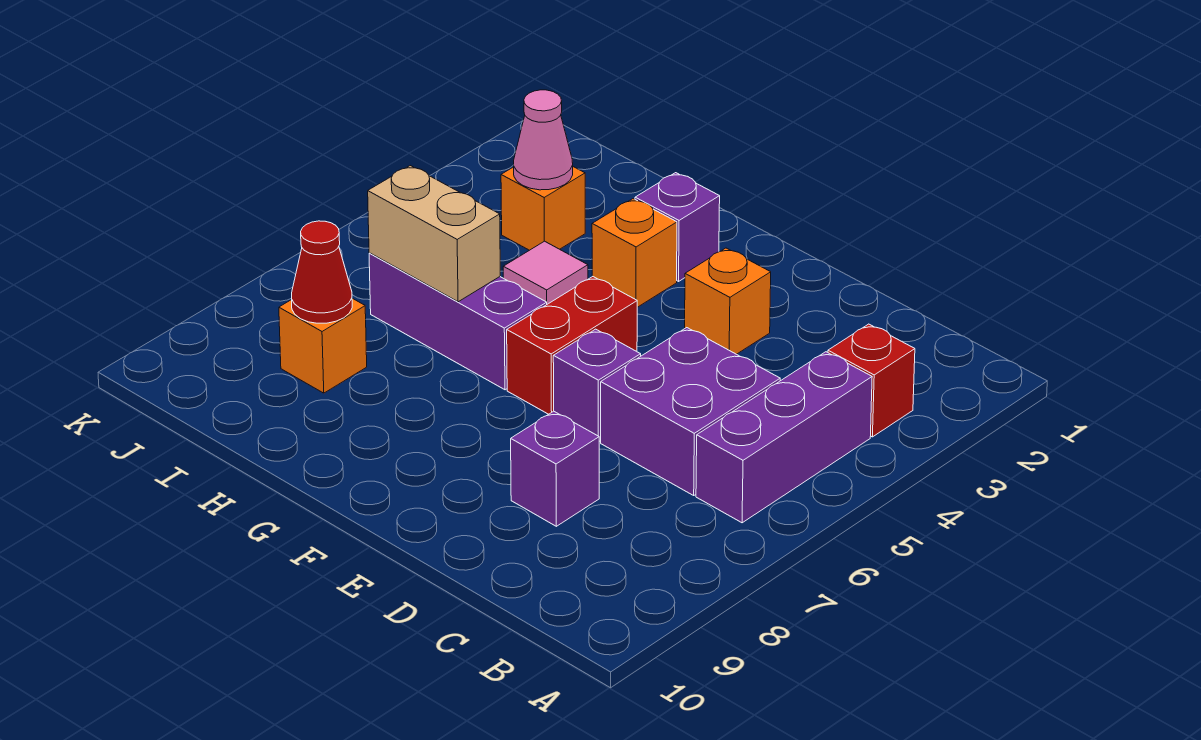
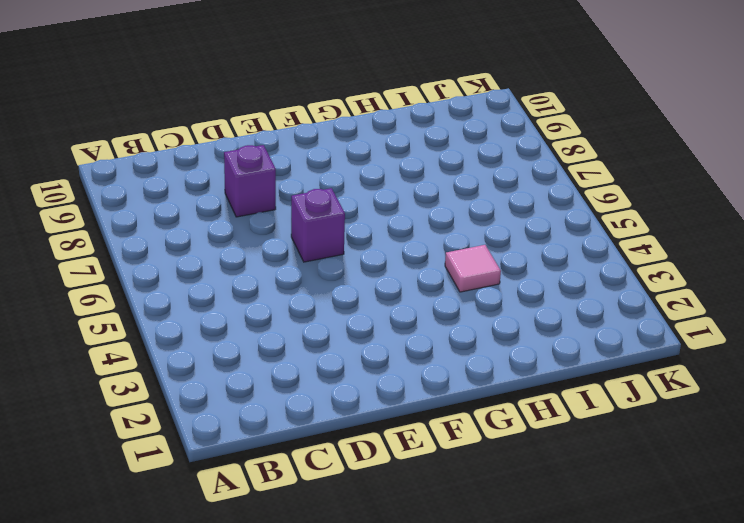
none -> red 1x1 brick [828,324,915,437]
none -> purple 1x3 brick [696,352,872,523]
none -> purple 2x2 brick [601,328,780,495]

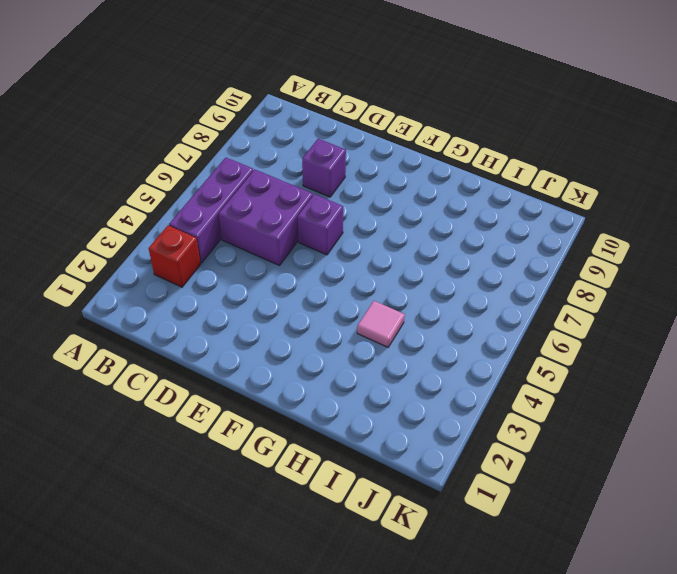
none -> orange 1x1 brick [685,248,771,354]
none -> red 1x2 brick [507,276,637,414]
none -> purple 1x1 brick [635,173,720,281]

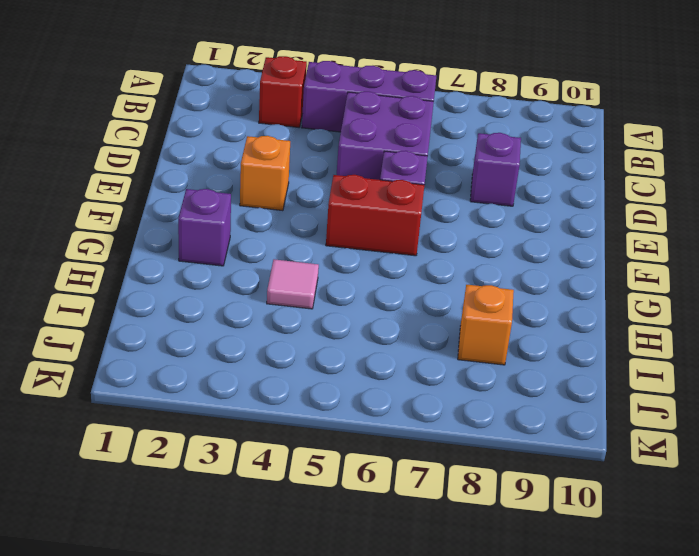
none -> orange 1x1 brick [592,199,677,307]
none -> purple 1x3 brick [369,253,547,390]
none -> orange 1x1 brick [501,167,585,250]

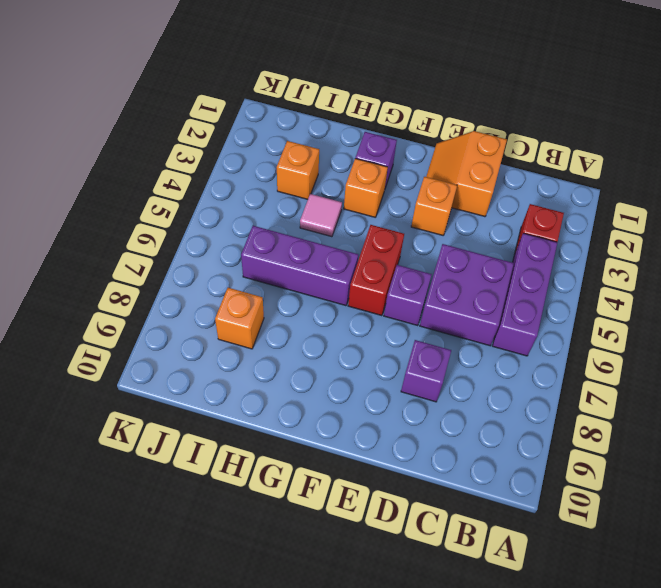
orange 2x2 slope [426,131,507,217] -> none
none -> tan 1x2 brick [368,166,500,302]
none -> pink 1x1 cone [514,90,573,190]
none -> red 1x1 cone [292,221,352,323]

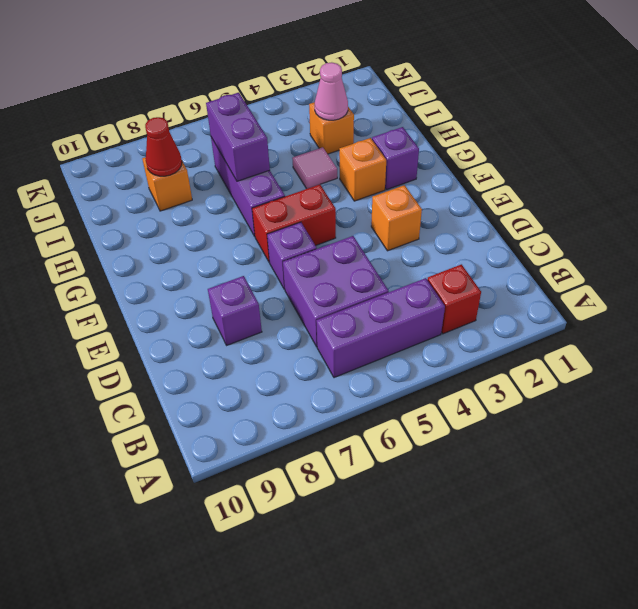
purple 1x2 brick [206,93,270,181] -> tan 1x2 brick [368,166,500,302]

